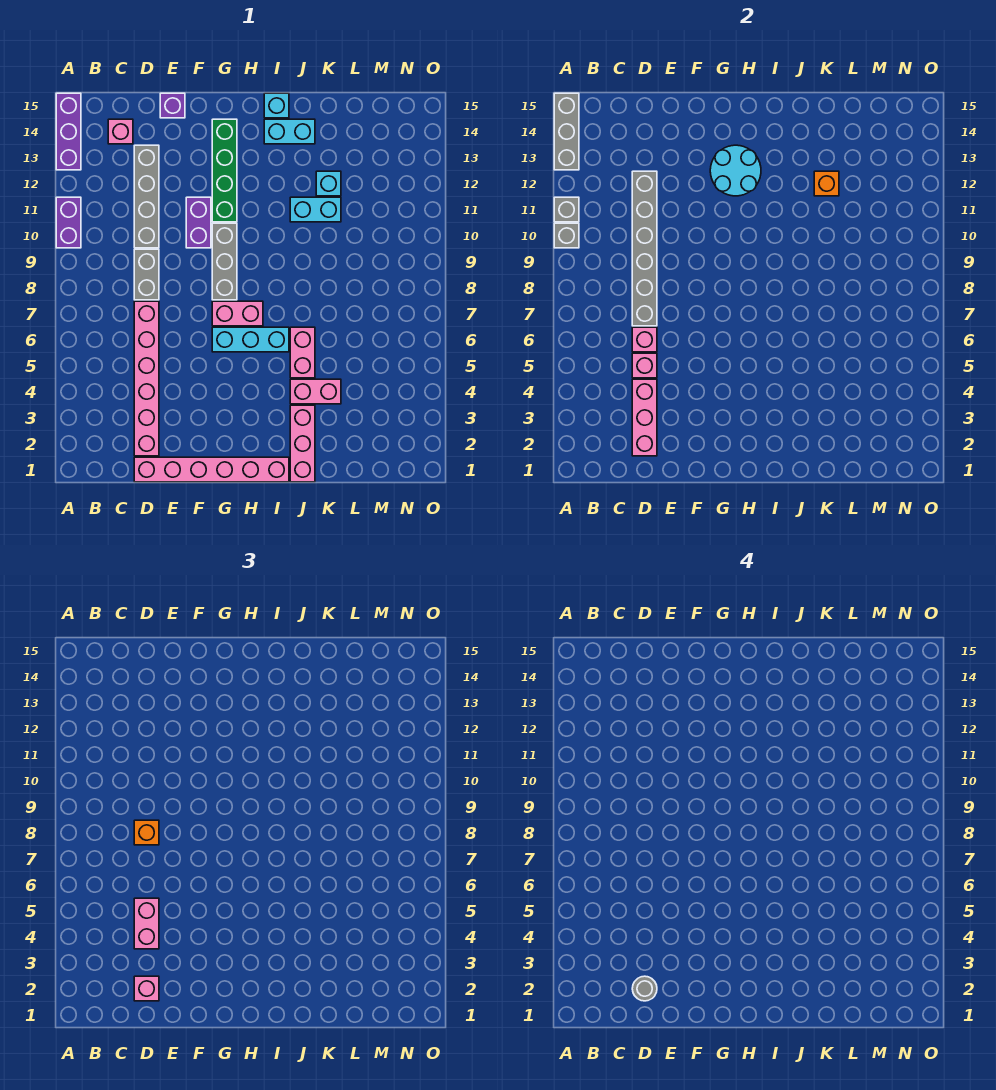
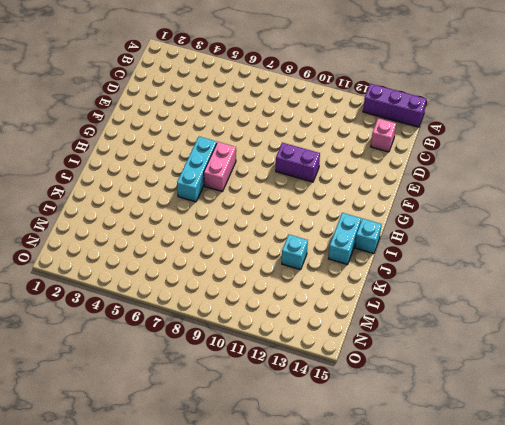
none -> purple 1x2 brick [56,197,81,248]
none -> pink 1x6 brick [134,457,289,482]
none -> pink 1x6 brick [134,301,159,456]
none -> grey 1x2 brick [134,249,159,300]

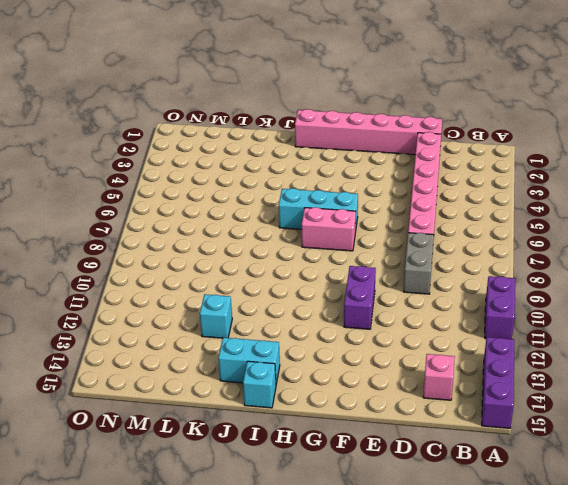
none -> grey 1x4 brick [134,145,159,248]
none -> purple 1x1 brick [160,93,185,118]
none -> grey 1x3 brick [212,223,237,300]
none -> green 1x4 brick [212,119,237,222]

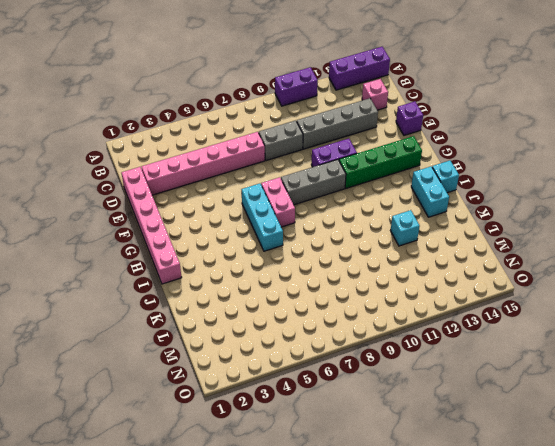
none -> pink 1x3 brick [290,405,315,482]
none -> pink 1x2 brick [290,379,341,404]
none -> pink 1x2 brick [290,327,315,378]
none -> cyan 1x2 brick [290,197,341,222]

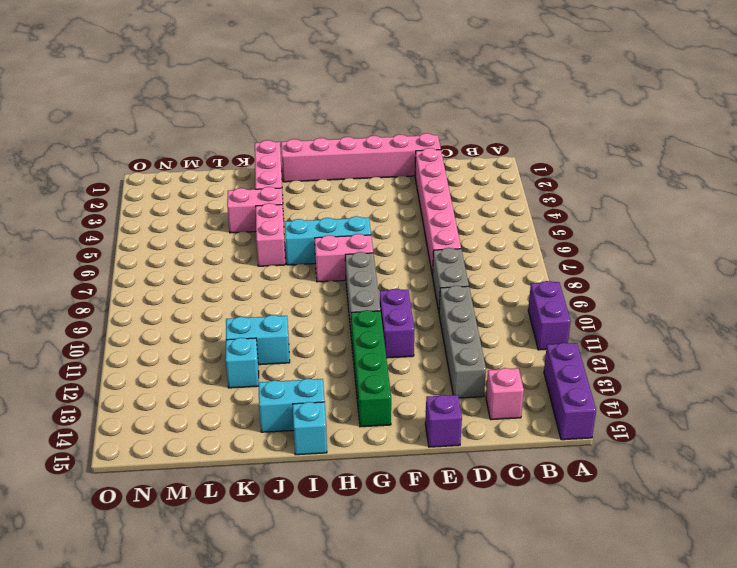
none -> grey 1x1 brick [554,223,579,248]
none -> grey 1x1 brick [554,197,579,222]
none -> grey 1x3 brick [554,93,579,170]
none -> pink 1x3 brick [632,379,657,456]

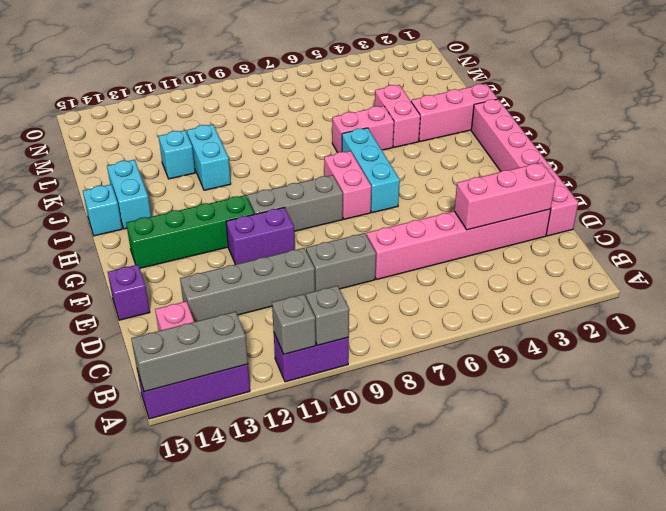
none -> pink 1x1 brick [632,353,657,378]
none -> pink 1x1 brick [632,327,657,352]
none -> grey 1x6 brick [632,171,657,326]
none -> cyan 2x2 round brick [710,145,761,196]

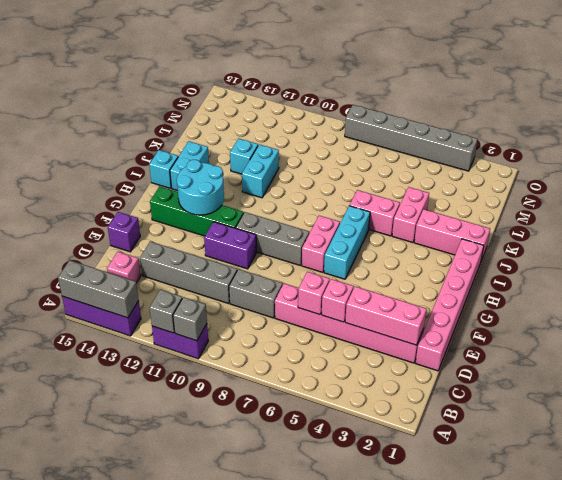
grey 1x6 brick [345,105,478,171] -> grey 1x6 brick moved to [632,171,657,326]
none -> orange 1x1 brick [814,171,839,196]
none -> pink 1x1 brick [134,976,159,1001]
none -> pink 1x2 brick [134,898,159,949]
none -> orange 1x1 brick [134,820,159,845]

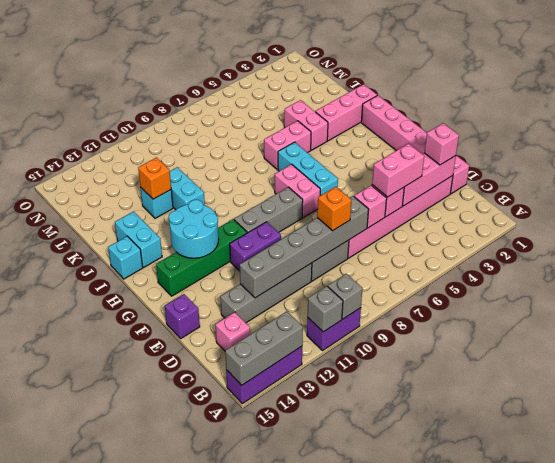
none -> grey 1x1 round brick [632,976,657,1001]

